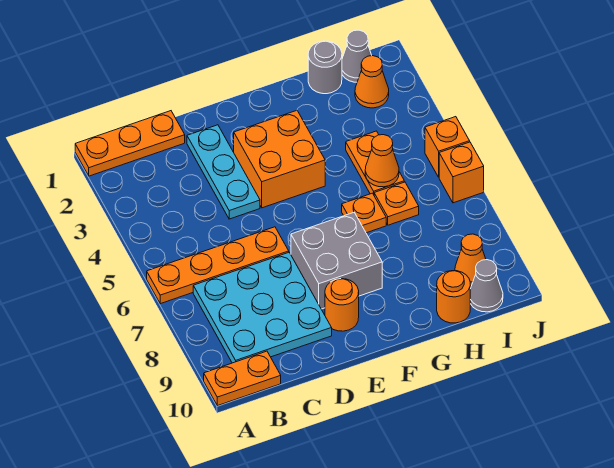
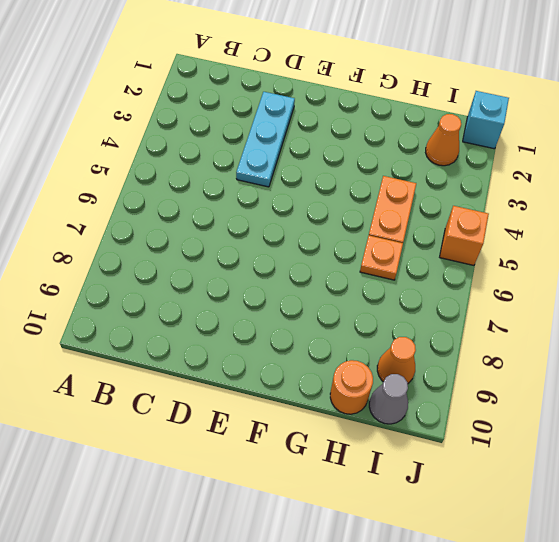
cyan 1x1 brick [463,91,509,149] -> none
none -> orange 1x3 plate [75,111,185,176]
none -> orange 1x4 plate [147,227,289,304]
none -> orange 1x2 plate [204,351,281,406]

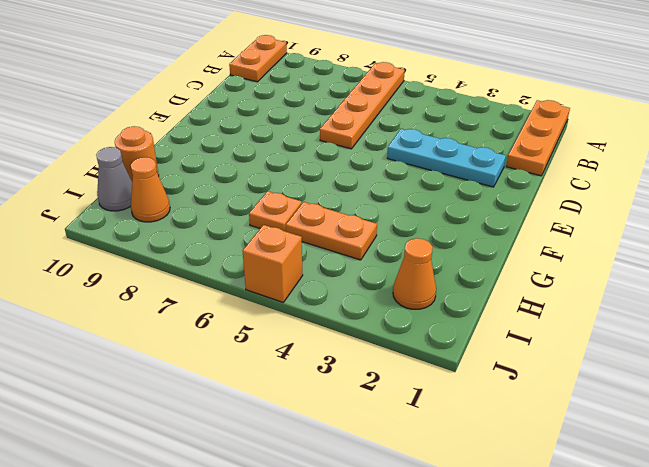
none -> cyan 3x3 plate [193,253,332,363]
none -> orange 2x2 brick [234,111,325,208]
none -> grey 2x2 brick [291,213,382,309]

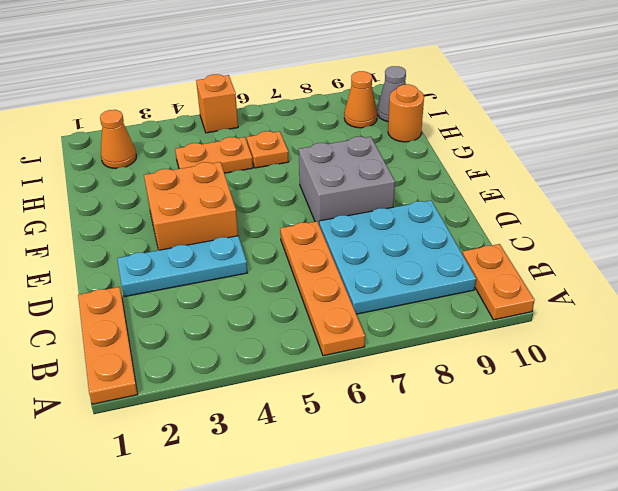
none -> orange 1x1 round brick [325,279,359,331]
none -> orange 1x1 plate [342,193,386,233]
none -> grey 1x1 round brick [308,41,342,94]

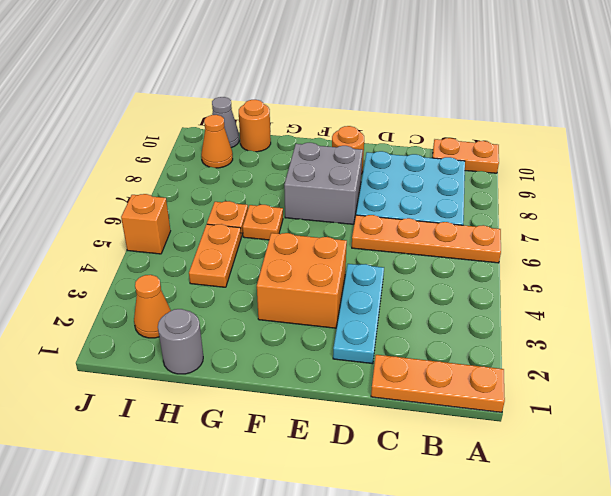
none -> grey 1x1 cone [342,30,372,82]
none -> orange 1x1 brick [439,142,484,203]
none -> orange 1x1 cone [365,135,399,187]

